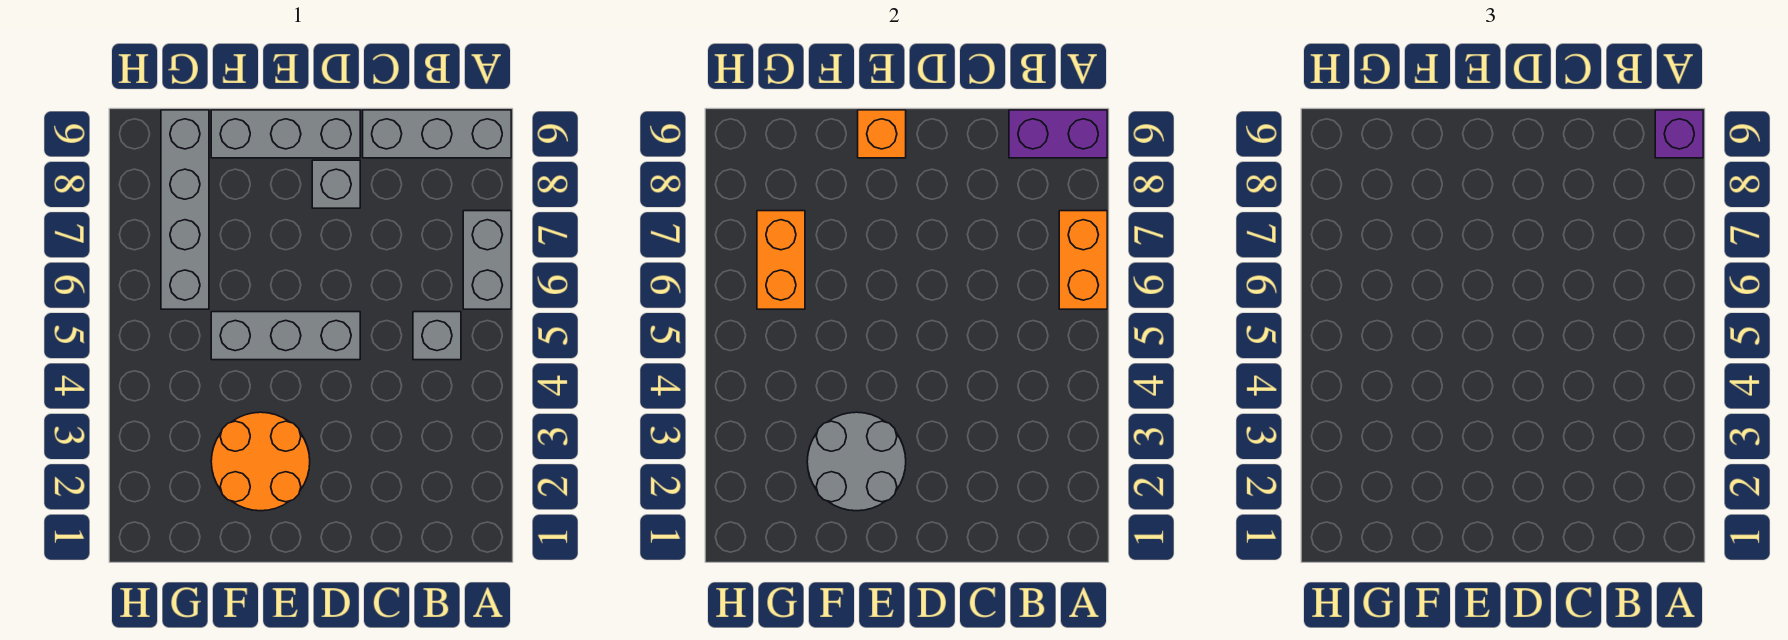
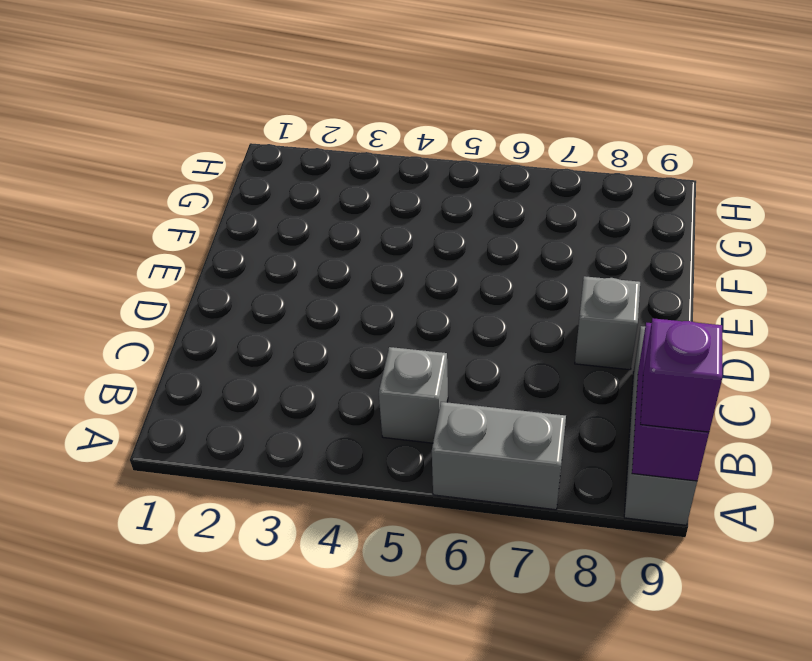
none -> grey 1x3 brick [211,312,360,360]
none -> grey 1x3 brick [211,110,360,158]
none -> orange 2x2 round brick [211,412,310,511]

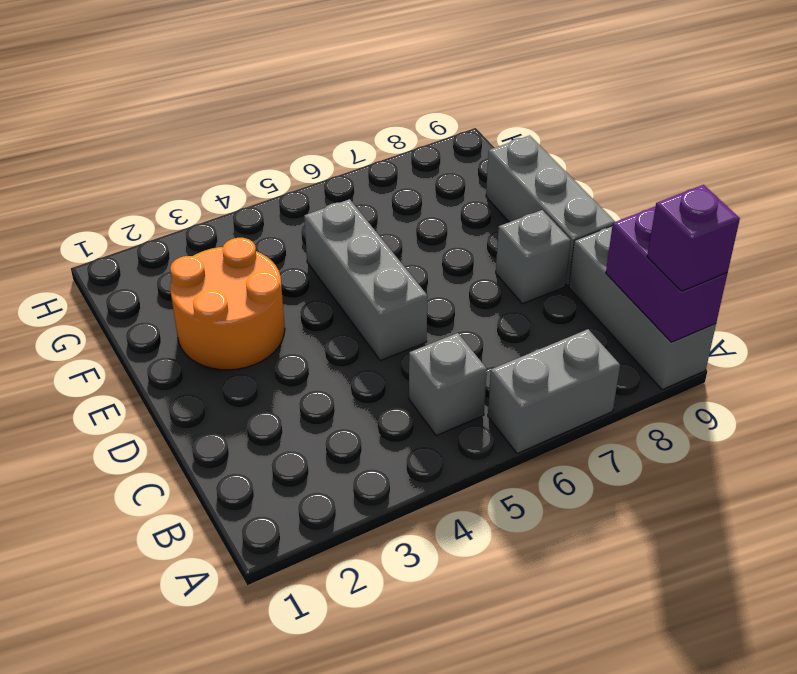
none -> grey 1x4 brick [161,110,209,309]
none -> orange 1x2 brick [1059,211,1107,309]
none -> grey 2x2 round brick [807,412,906,511]

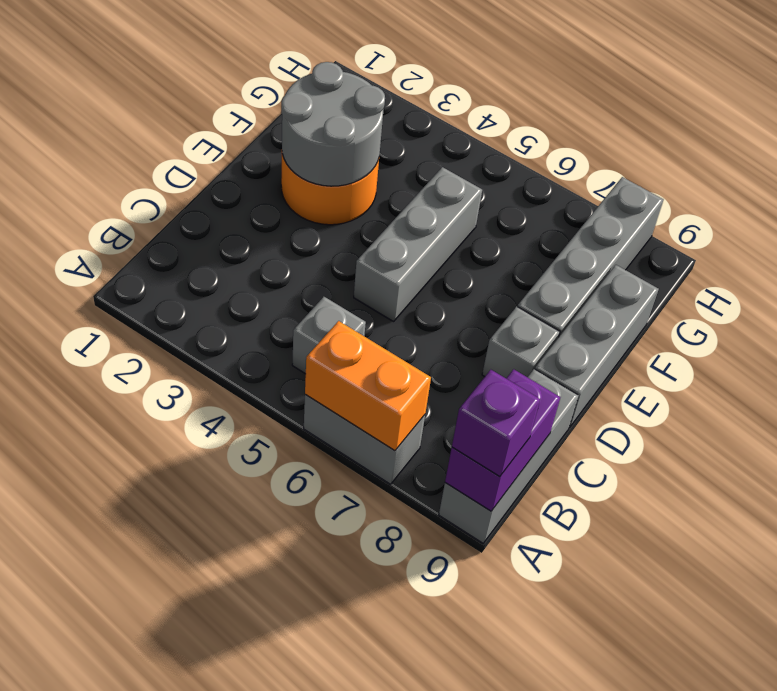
grey 1x4 brick [518,177,664,338] -> grey 1x4 brick turned to [161,110,209,309]
none -> orange 1x1 brick [858,110,906,158]
none -> orange 1x2 brick [757,211,805,309]

